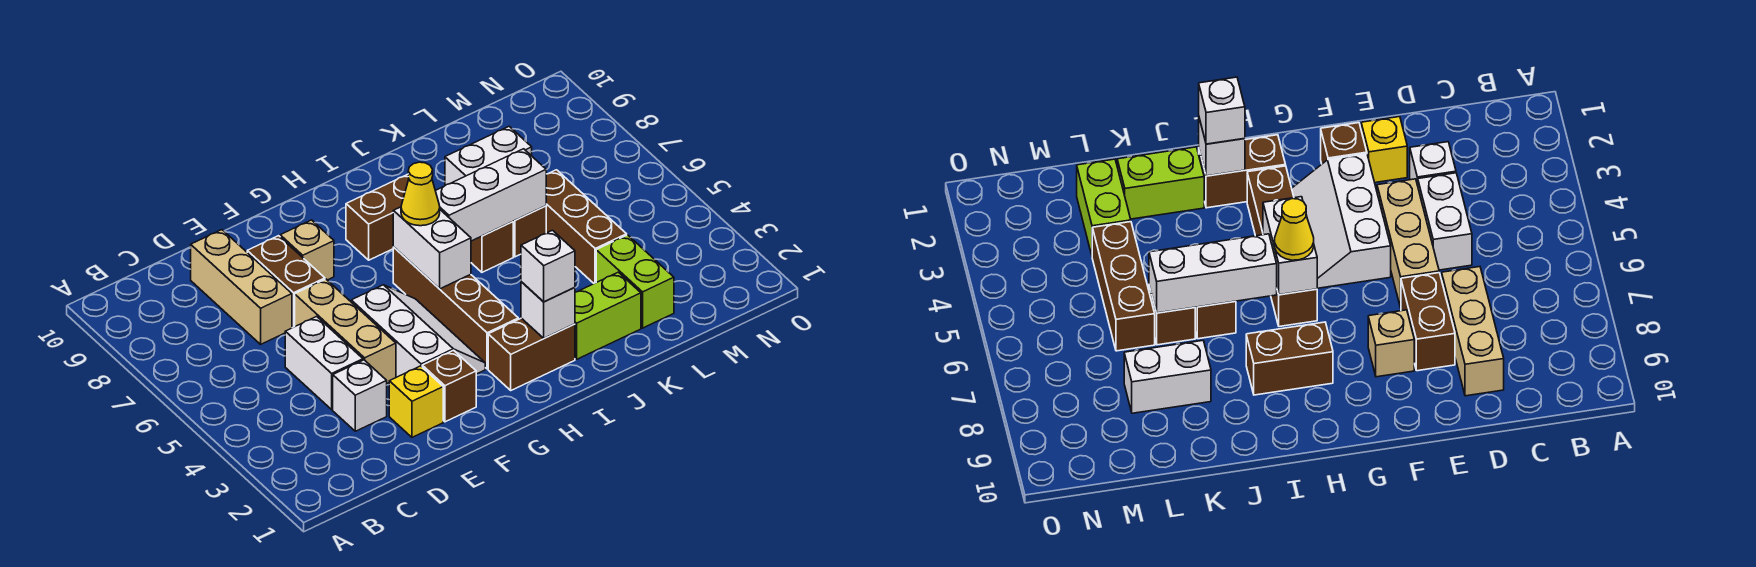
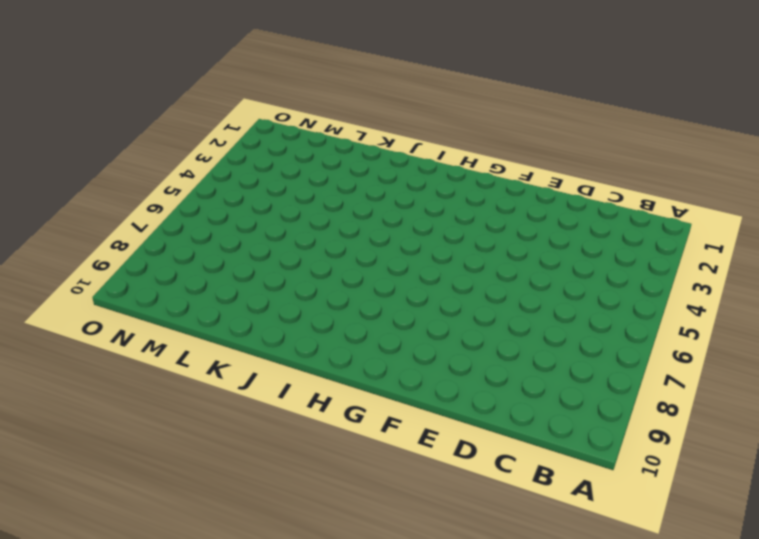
none -> white 1x1 brick [333,360,387,431]
none -> white 1x2 brick [285,316,363,409]
none -> tan 1x3 brick [191,230,292,344]

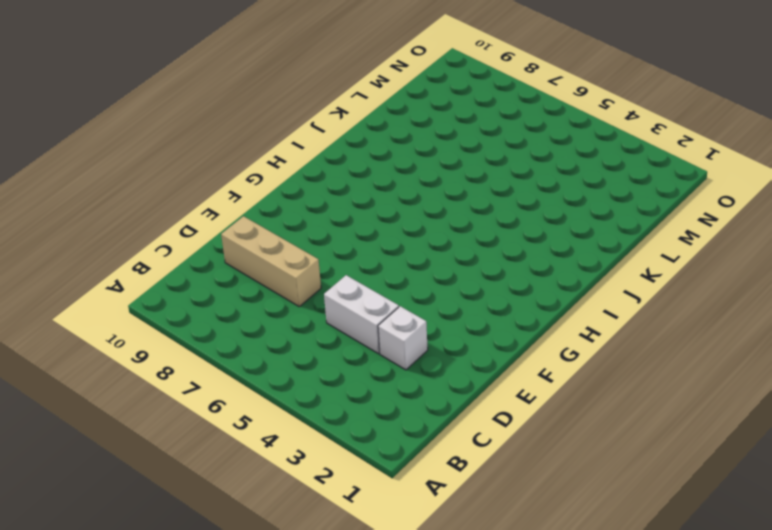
none -> yellow 1x1 brick [389,366,443,437]
none -> tan 1x3 brick [295,279,396,383]
none -> brown 1x2 brick [247,236,325,328]

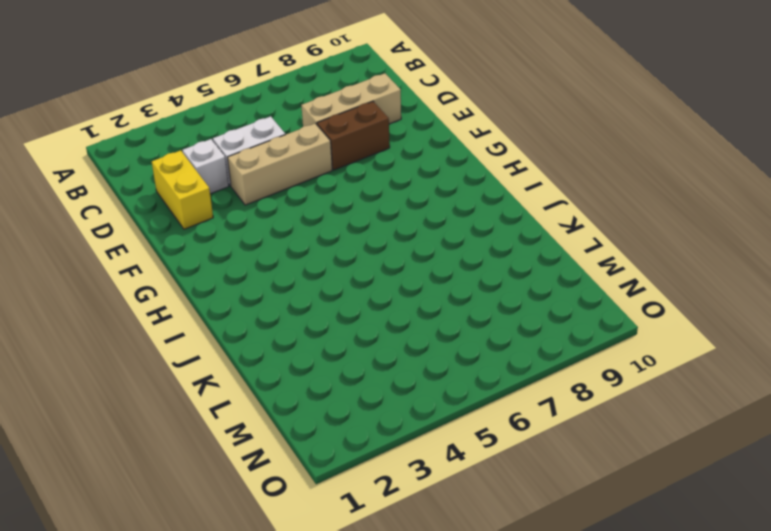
yellow 1x2 brick [152,150,213,229] -> yellow 1x1 brick [389,366,443,437]
none -> brown 1x1 brick [422,350,476,422]
none -> white 2x3 slope [351,285,485,377]
none -> tan 1x1 brick [280,220,334,280]

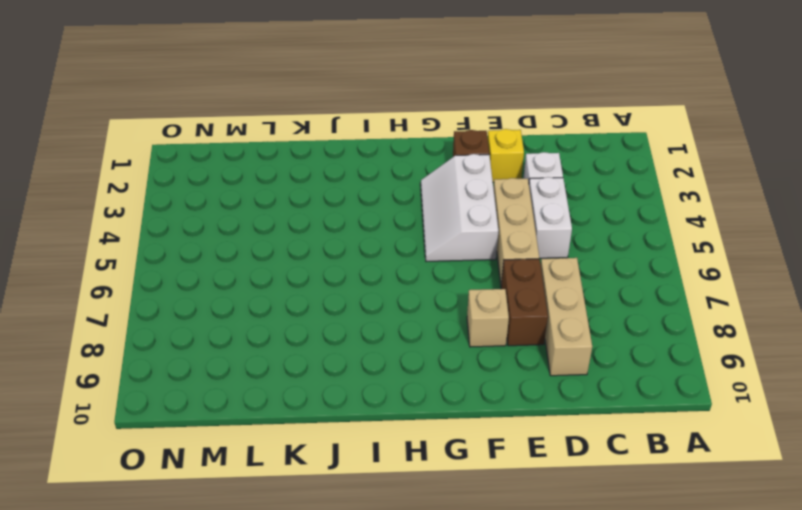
none -> brown 1x2 brick [488,318,575,390]
none -> brown 1x4 brick [393,247,518,369]
none -> brown 1x2 brick [346,174,409,260]

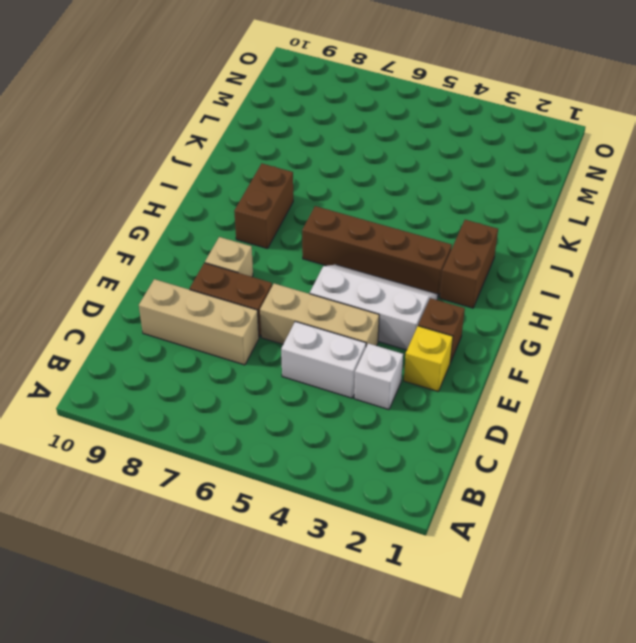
none -> lime 1x2 brick [575,272,641,359]
none -> brown 1x1 brick [471,222,513,272]
none -> brown 1x1 brick [513,206,546,257]

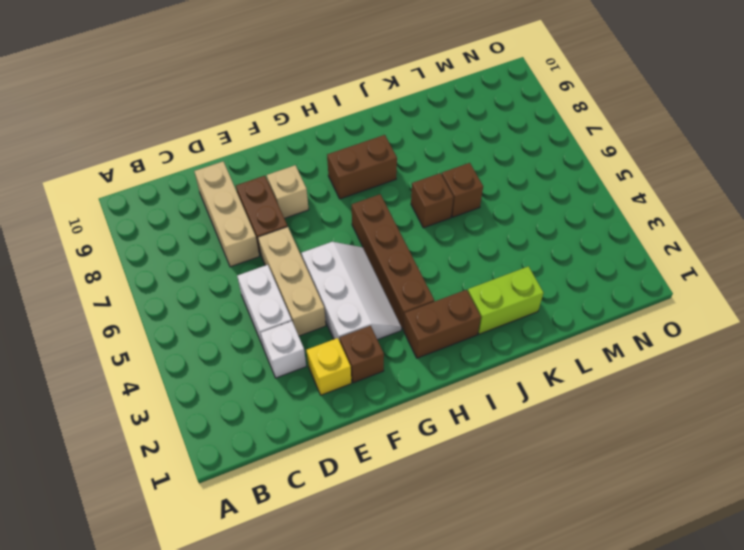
none -> white 1x2 brick [445,126,532,185]
none -> lime 1x2 brick [596,235,674,328]
none -> brown 1x3 brick [546,170,627,283]

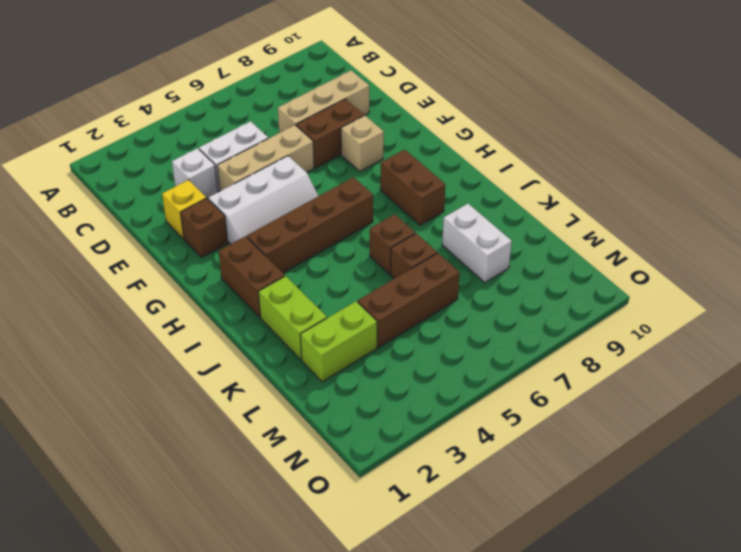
none -> white 1x2 brick [393,207,471,289]
none -> white 1x1 brick [521,282,575,338]
none -> white 1x3 brick [435,149,546,241]

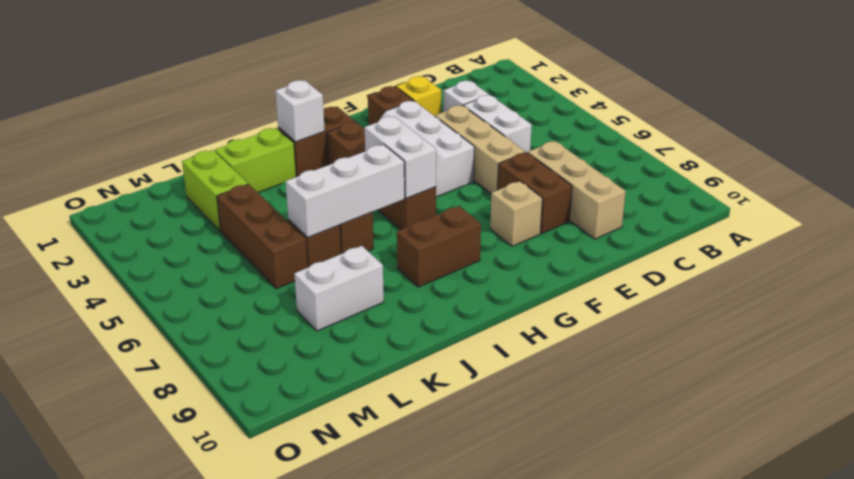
none -> yellow 1x1 cone [401,162,440,226]
none -> white 1x1 brick [521,230,575,302]

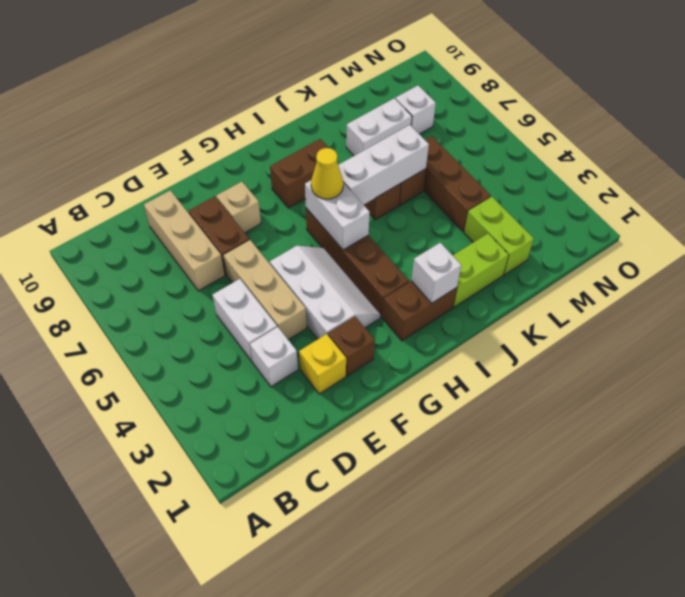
white 1x1 brick [395,85,436,134] -> white 1x1 brick moved to [521,230,575,302]

